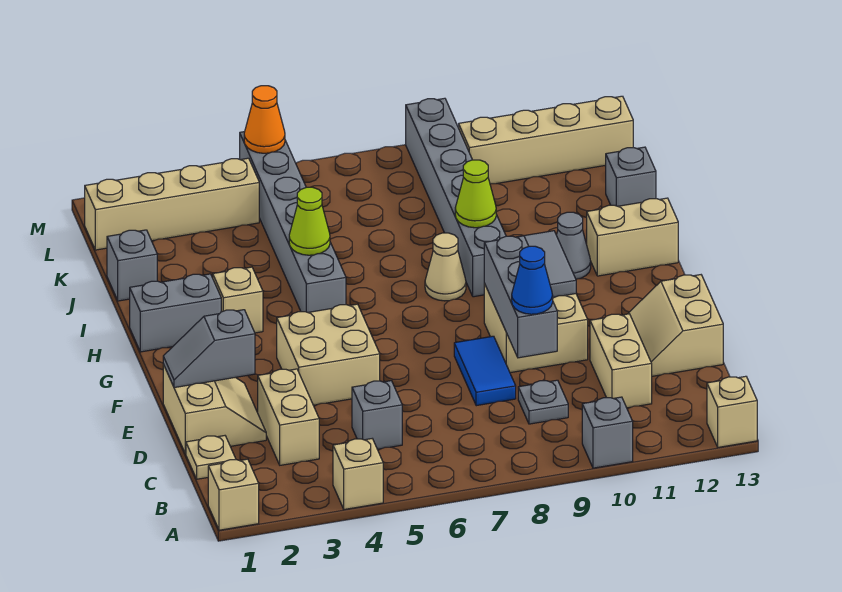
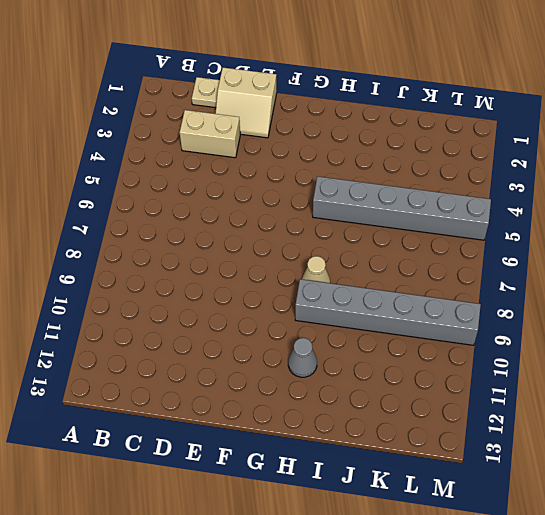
none -> tan 1x1 brick [208,459,259,530]
none -> tan 1x1 brick [333,439,383,509]
none -> grey 1x1 brick [582,397,633,468]
none -> tan 1x1 brick [707,376,757,447]

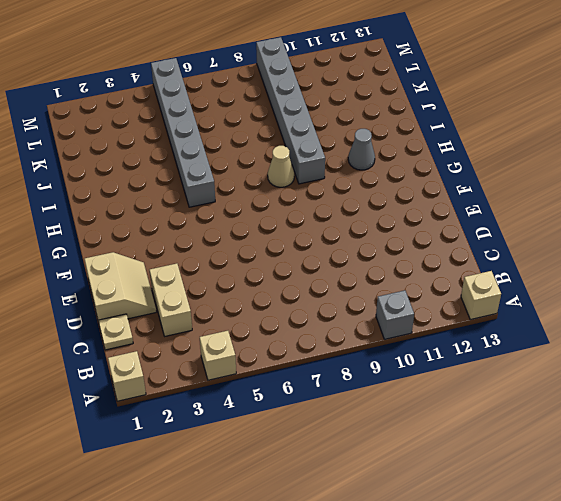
none -> grey 1x1 brick [352,381,402,449]
none -> grey 1x1 plate [518,380,568,424]
none -> tan 1x2 brick [590,314,652,408]
none -> blue 1x2 tile [454,336,516,406]

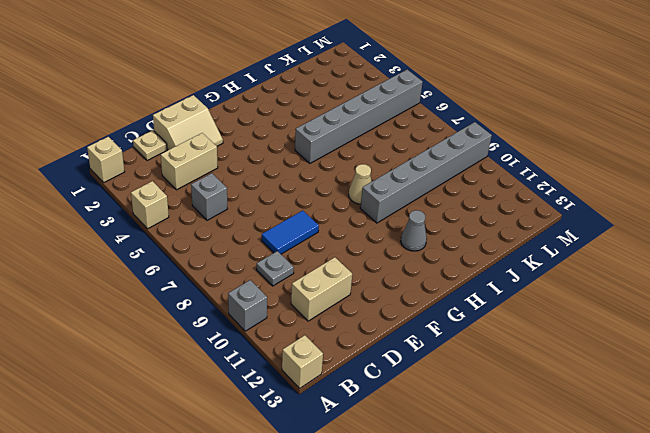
none -> tan 2x2 slope [628,275,723,376]
none -> tan 2x2 brick [277,304,380,405]
none -> tan 2x2 brick [484,284,588,373]
none -> grey 1x2 brick [130,274,221,352]

